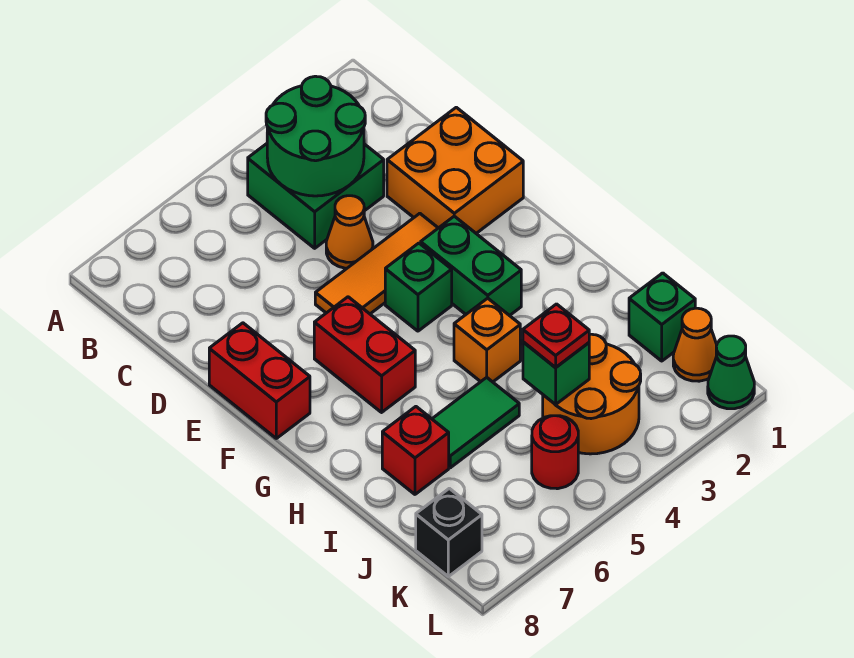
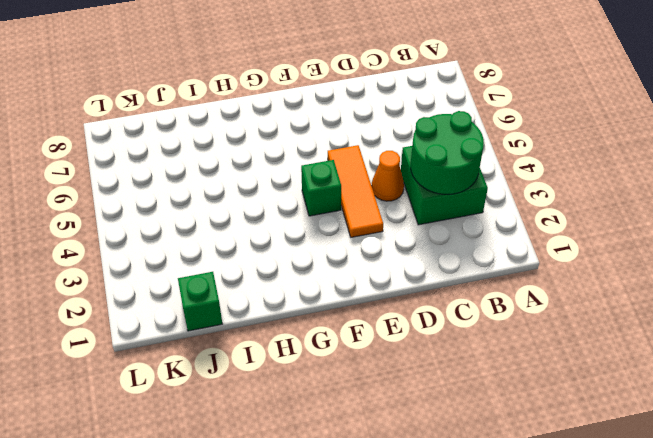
none -> orange 2x2 brick [387,107,523,233]
none -> red 1x2 brick [209,323,310,438]
none -> green 1x2 brick [421,216,521,316]

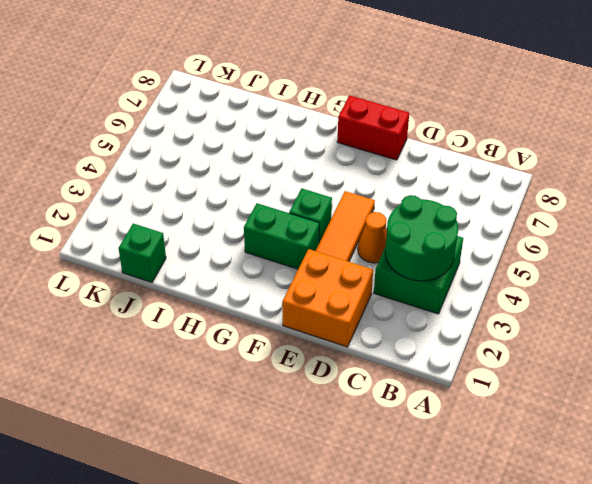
none -> red 1x2 brick [314,297,415,412]
none -> orange 1x1 brick [454,298,520,382]
none -> green 1x2 tile [432,377,519,468]

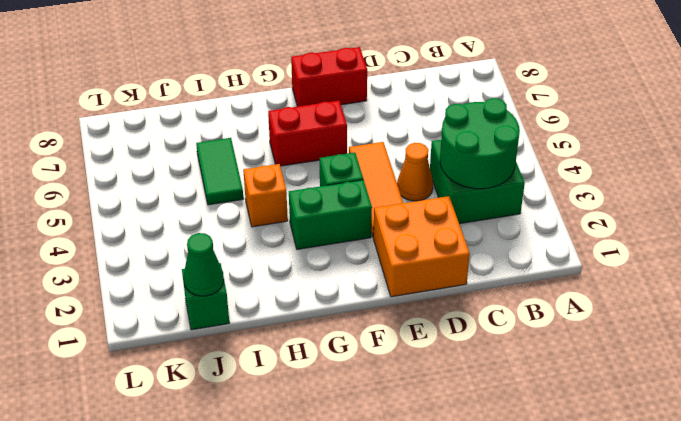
green 1x1 cone [184,233,224,296] -> green 1x1 cone moved to [708,336,754,409]
none -> red 1x1 brick [382,407,449,494]
none -> orange 2x2 round brick [543,334,641,454]
none -> orange 1x1 cone [673,308,717,381]

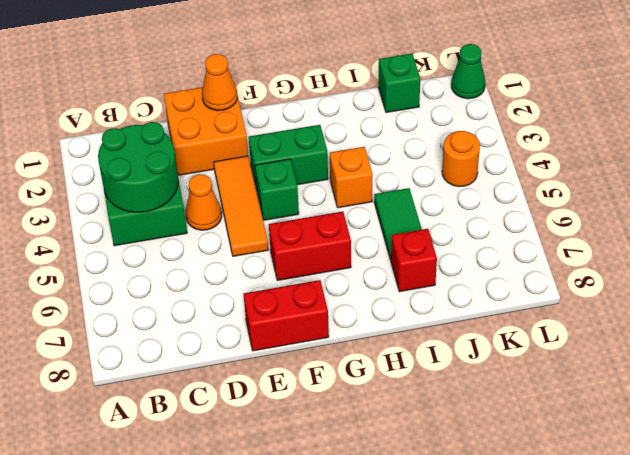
orange 1x1 cone [202,54,237,111] -> orange 1x1 cone moved to [673,308,717,381]
orange 1x1 round brick [442,131,480,187] -> orange 2x2 round brick [543,334,641,454]
none -> red 1x1 round brick [532,416,578,489]
none -> black 1x1 brick [416,488,482,576]
none -> green 1x1 brick [523,342,589,405]

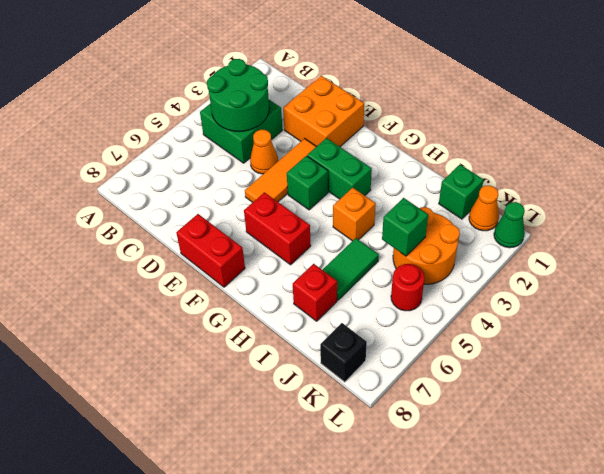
none -> red 1x1 plate [523,304,589,368]

